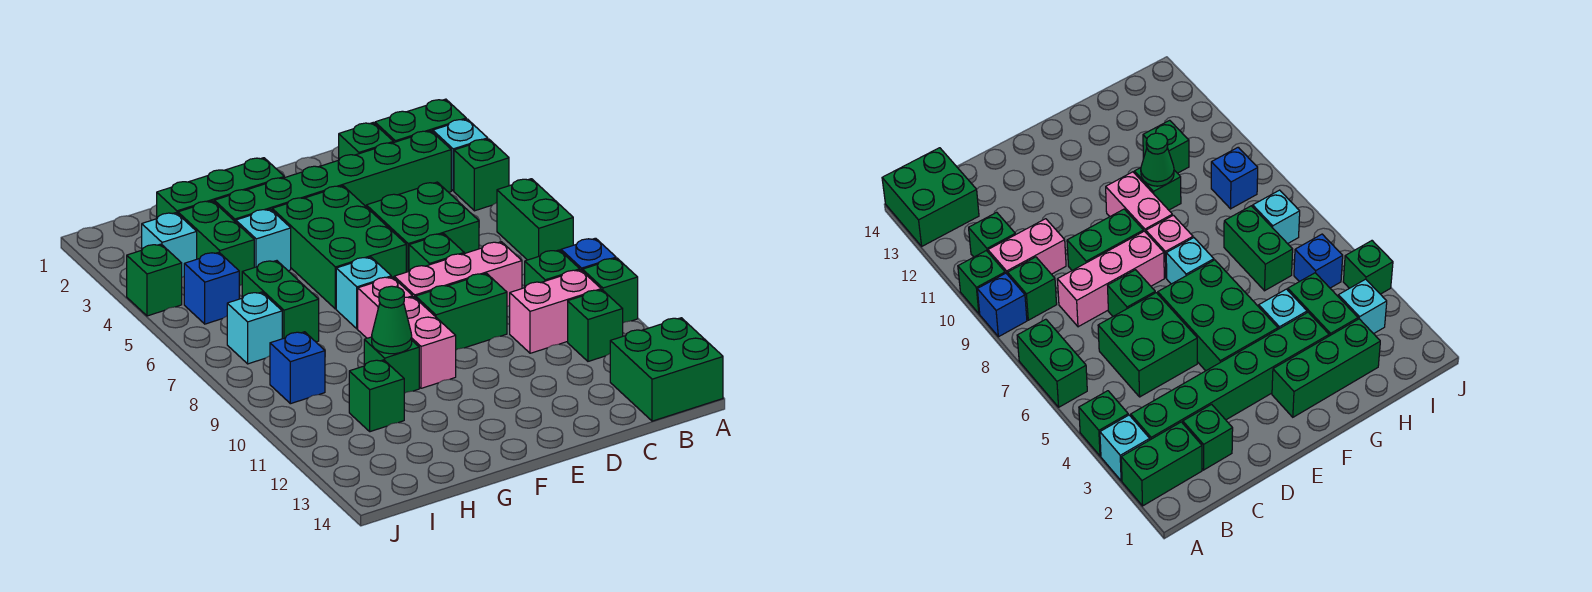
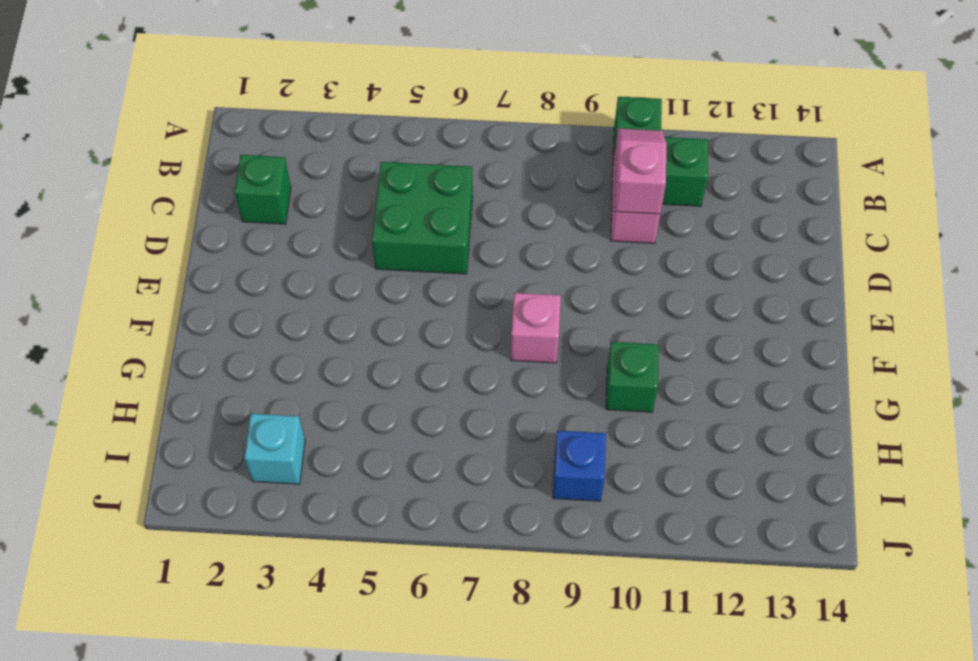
pink 1x2 slope [615,129,666,214] -> none
none -> green 1x2 brick [375,99,466,142]
none -> cyan 1x1 brick [433,119,488,191]
none -> green 1x1 brick [454,139,509,211]
none -> green 1x2 brick [497,179,573,260]

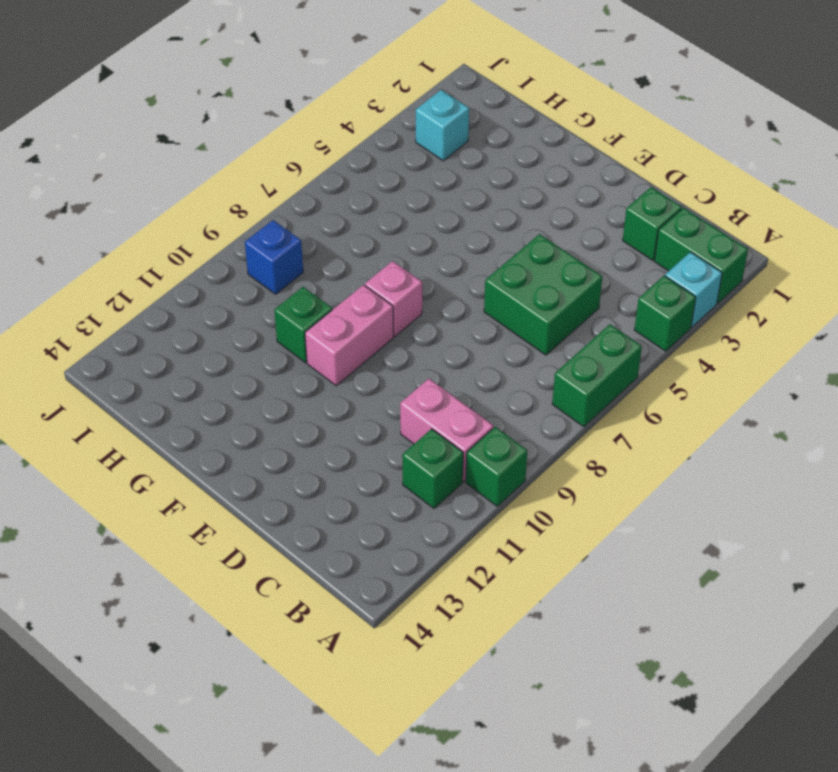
none -> blue 1x1 brick [561,238,616,271]
none -> green 2x2 brick [610,318,723,421]
none -> green 1x6 brick [214,131,451,222]
none -> green 1x1 brick [525,250,580,287]

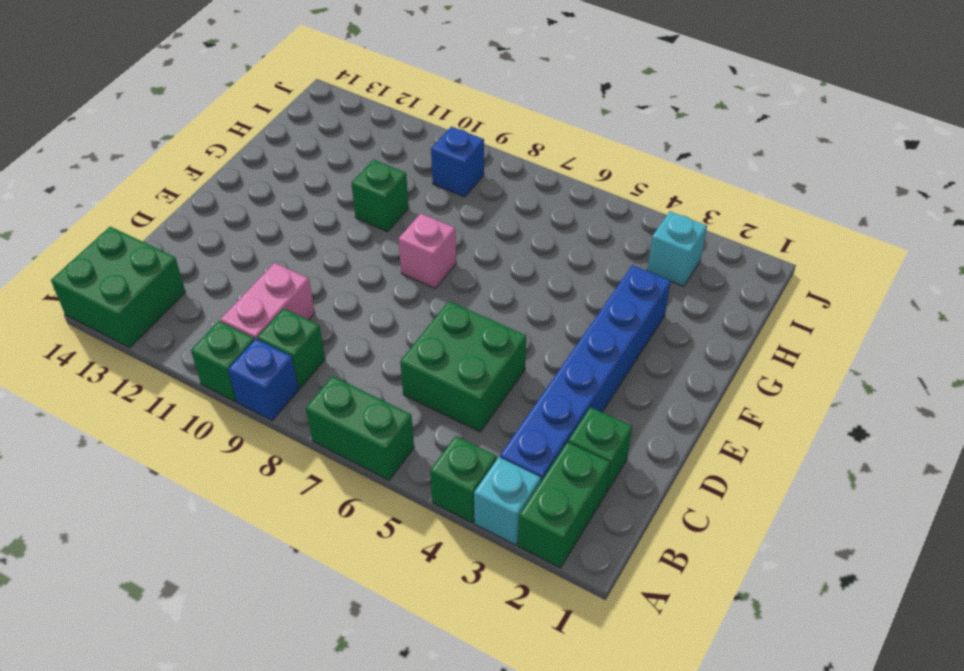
blue 1x6 brick [500,265,671,481] -> green 1x6 brick [214,131,451,222]
none -> green 1x1 brick [568,290,623,361]
none -> pink 1x3 brick [394,242,522,307]
none -> green 1x1 brick [409,234,464,271]
none -> green 1x2 brick [416,273,507,350]

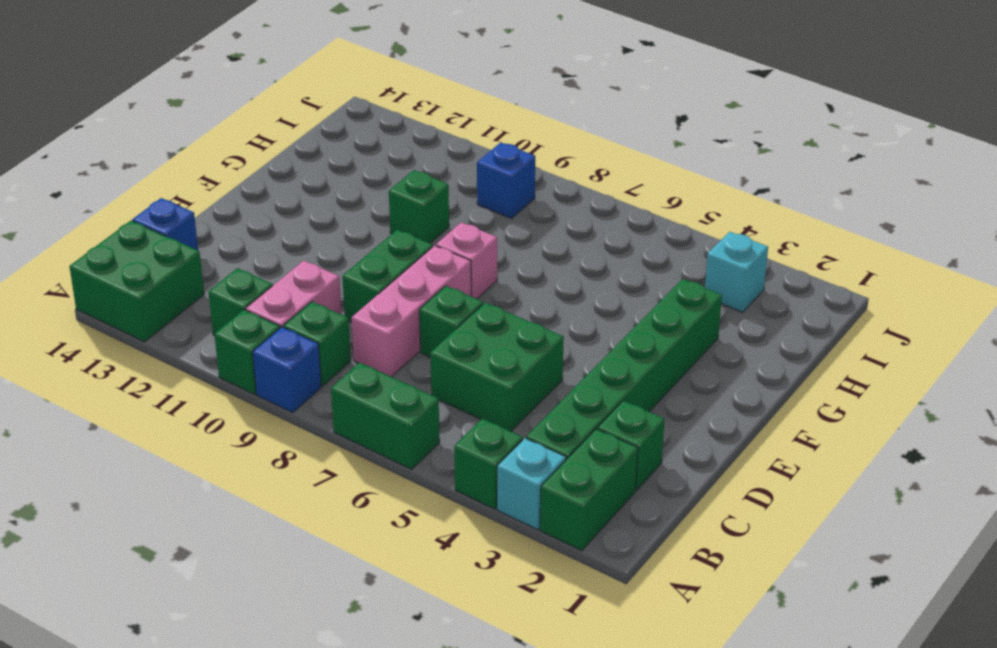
blue 1x1 brick [132,198,198,250] -> blue 1x1 brick moved to [184,252,239,324]
none -> green 2x3 brick [272,186,406,309]
none -> green 1x3 brick [157,158,284,218]
none -> cyan 1x1 brick [336,257,391,329]
none -> pink 1x2 brick [404,297,456,388]

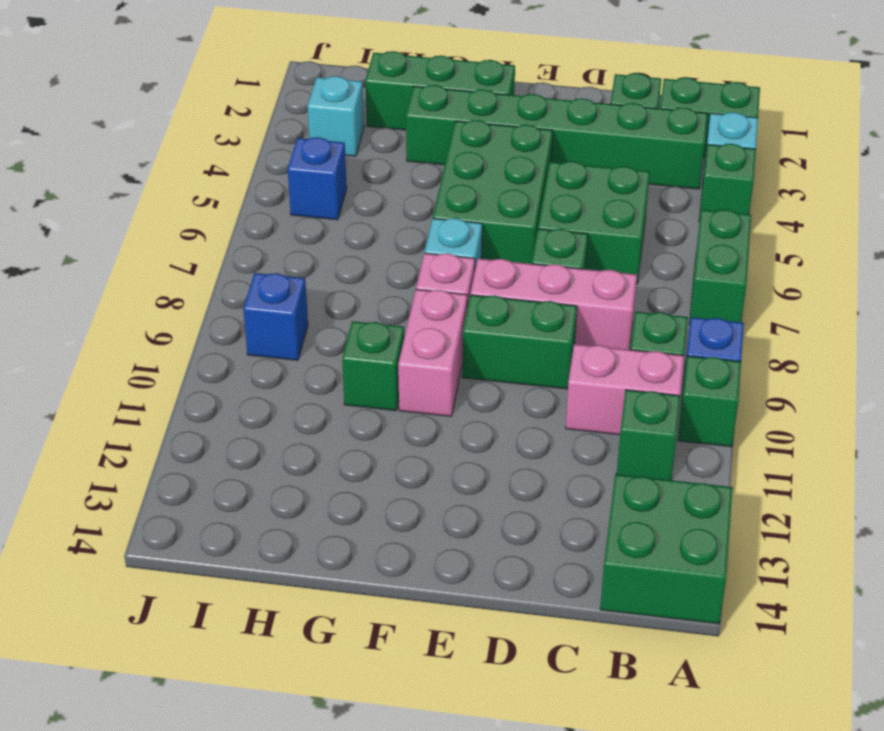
none -> cyan 1x1 brick [236,209,291,271]
none -> green 1x2 brick [178,201,254,286]
none -> green 1x2 brick [242,261,319,342]
none -> green 1x1 brick [349,360,404,432]

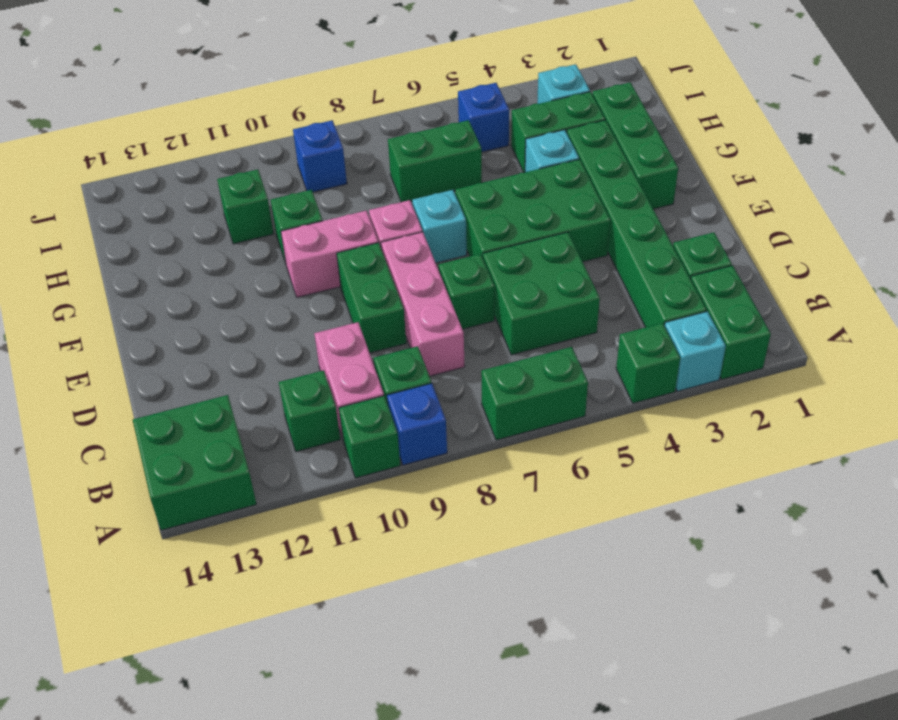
none -> cyan 1x1 brick [227,292,282,364]
none -> green 1x1 brick [127,244,182,316]
none -> green 1x1 cone [372,286,412,354]

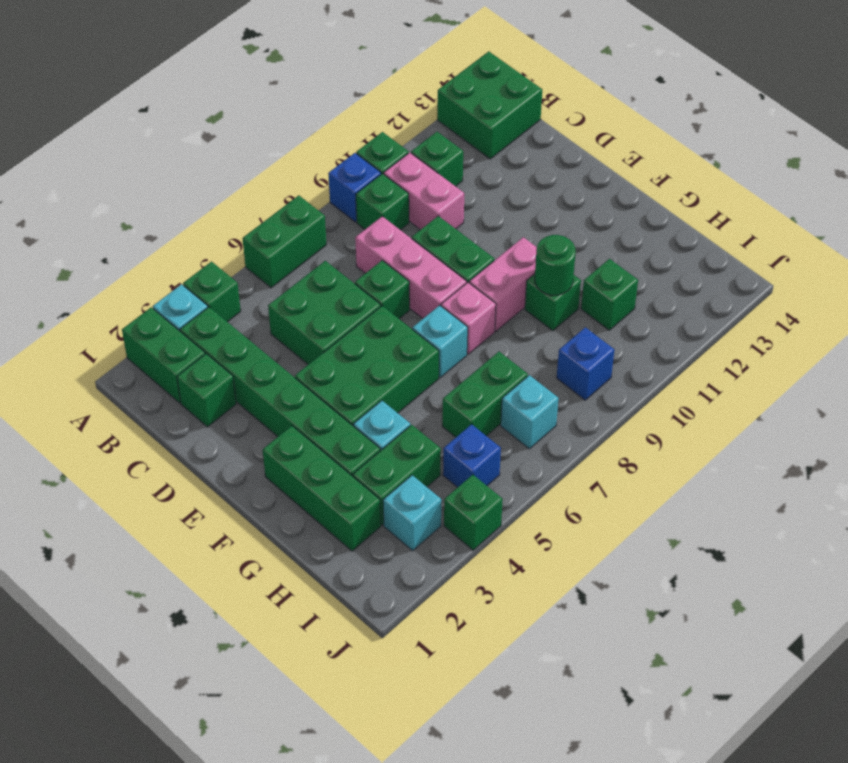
green 1x1 round brick [535,235,576,295] -> green 1x1 cone [372,286,412,354]

